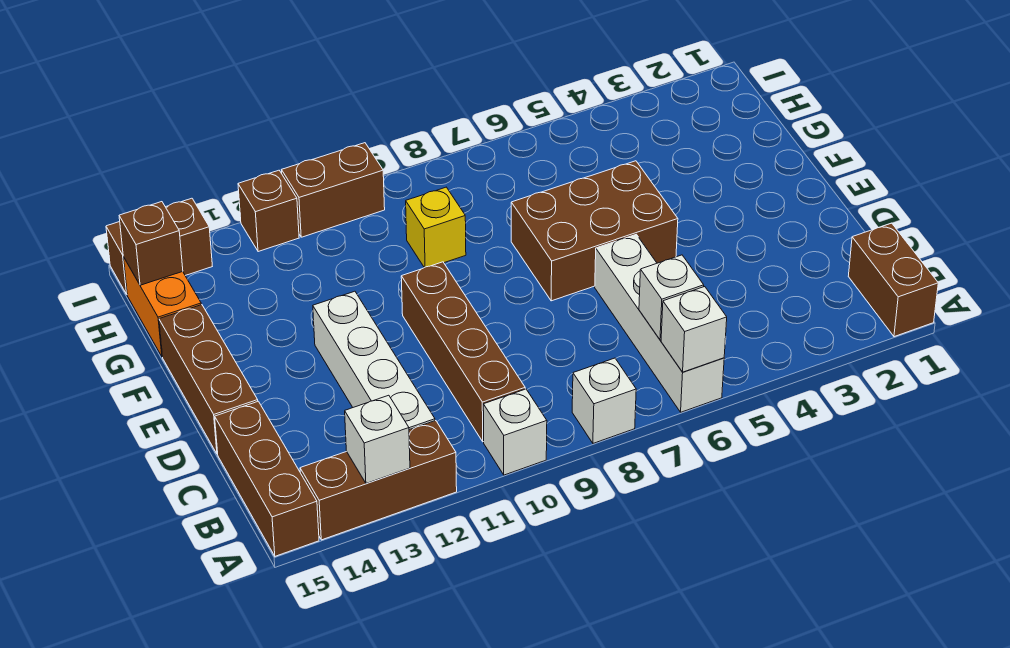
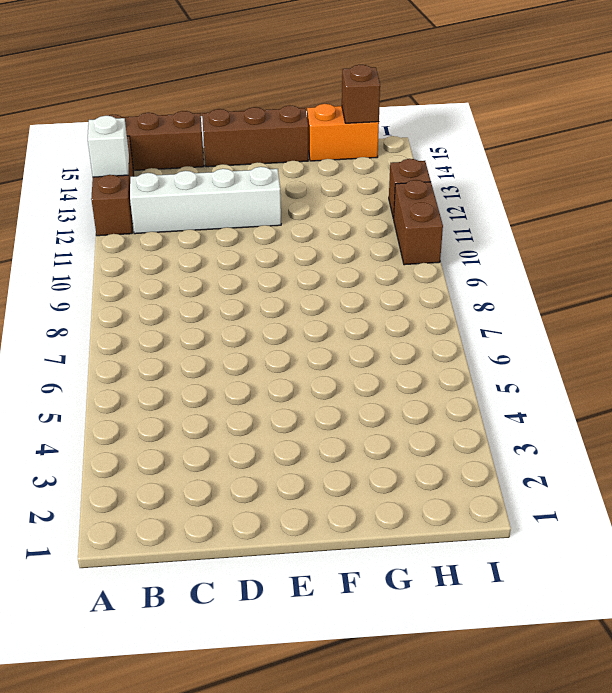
none -> brown 1x2 brick [848,223,938,337]
none -> white 1x4 brick [595,234,724,412]
none -> white 1x1 brick [572,358,636,443]

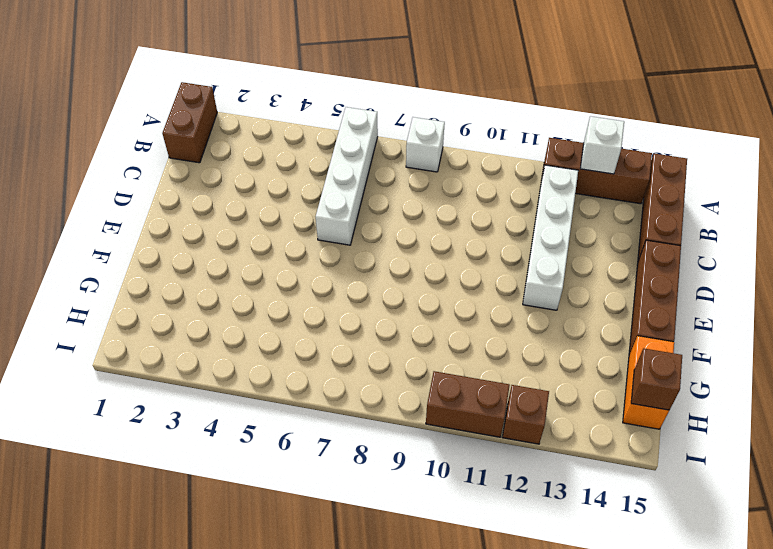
none -> white 1x1 brick [483,389,547,475]
none -> brown 1x4 brick [401,262,525,442]
none -> brown 2x3 brick [511,161,678,301]

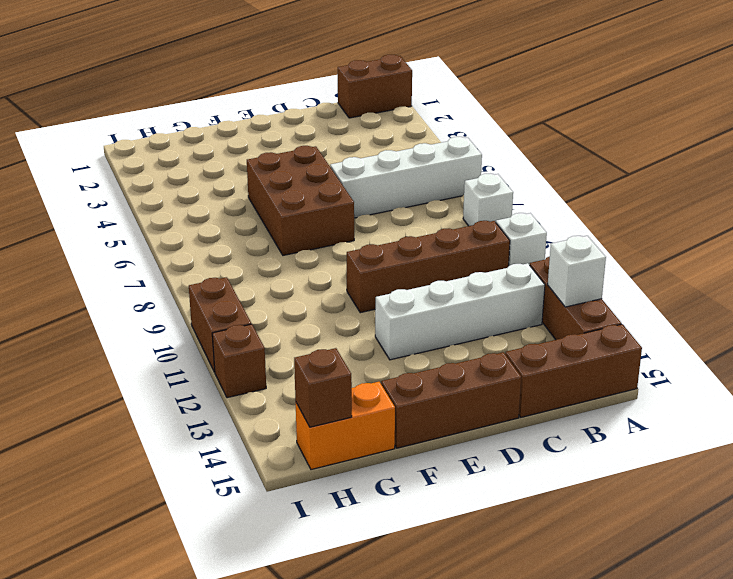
none -> yellow 1x1 brick [406,187,466,268]
none -> brown 1x2 brick [106,198,212,294]
none -> white 1x1 brick [661,287,727,372]

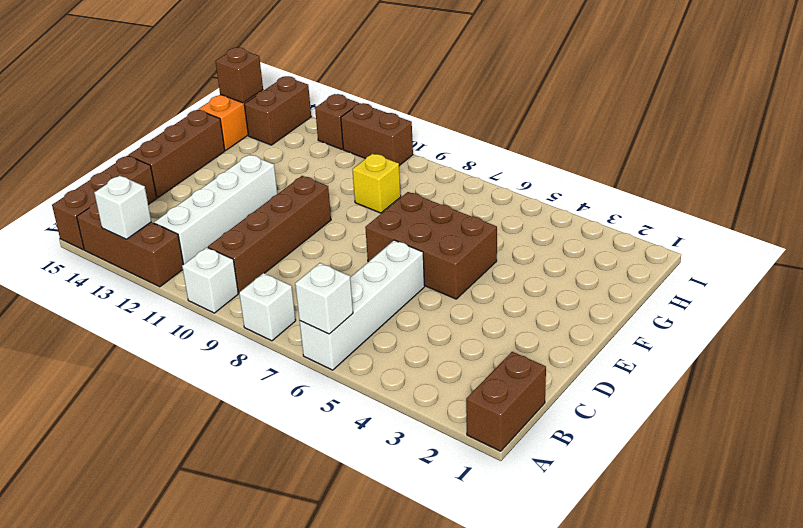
brown 1x2 brick [244,76,311,145] -> brown 1x2 brick turned to [106,198,212,294]
none -> white 1x1 brick [639,255,704,340]

